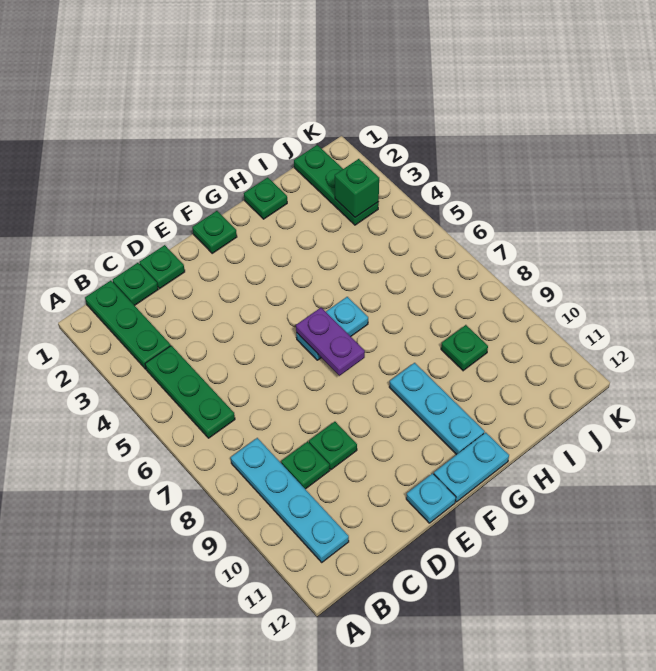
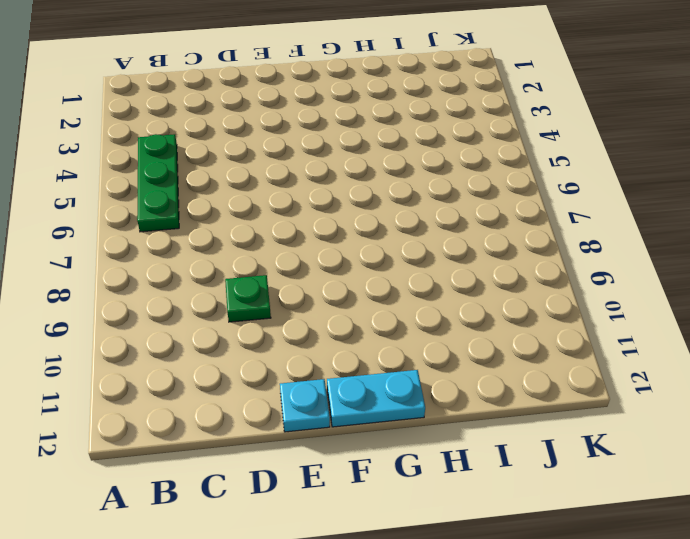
none -> green 1x3 plate [85,281,171,369]
none -> cyan 1x4 plate [231,438,349,562]
none -> green 1x1 plate [112,263,158,306]

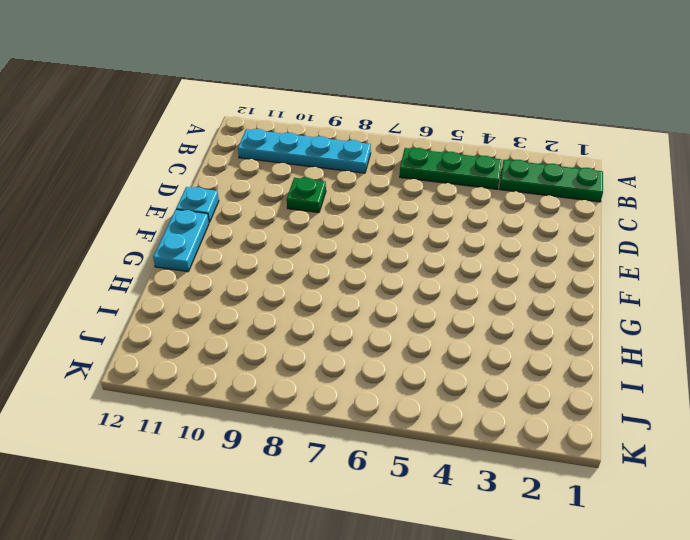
none -> green 1x1 plate [112,263,158,306]
none -> green 1x1 plate [281,442,330,489]
none -> green 1x1 plate [139,245,185,289]

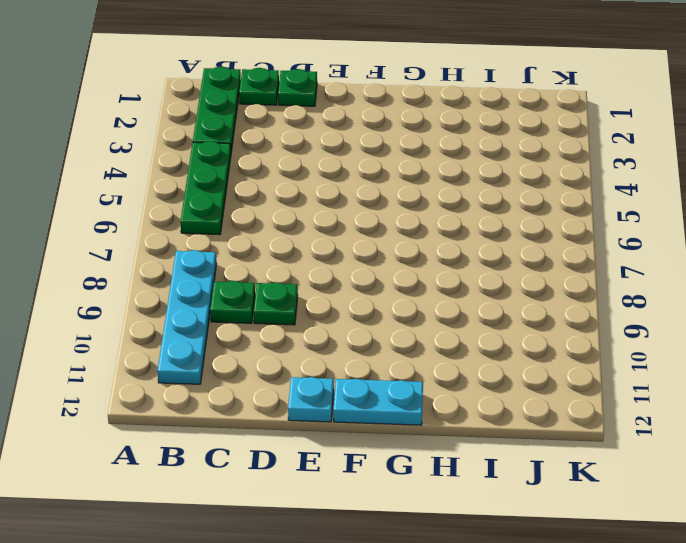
none -> green 1x1 plate [192,211,237,253]
none -> cyan 1x2 plate [296,297,368,360]
none -> cyan 1x3 plate [389,363,485,455]

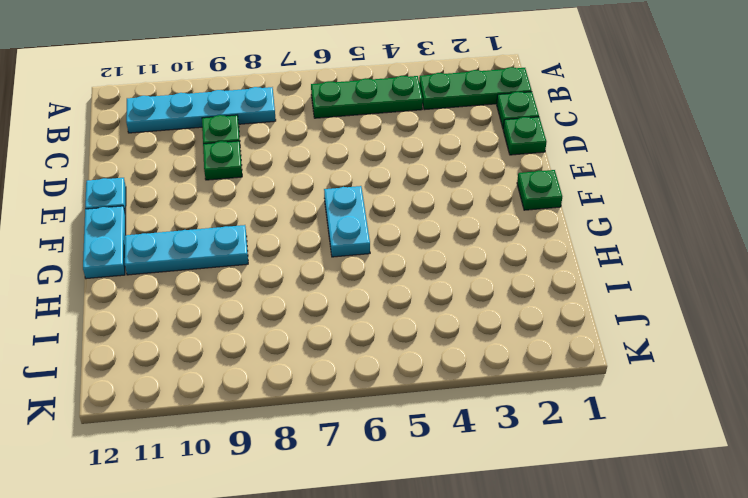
none -> green 1x1 plate [244,177,287,219]
none -> green 1x1 plate [441,325,488,371]
none -> green 1x3 plate [294,145,379,225]

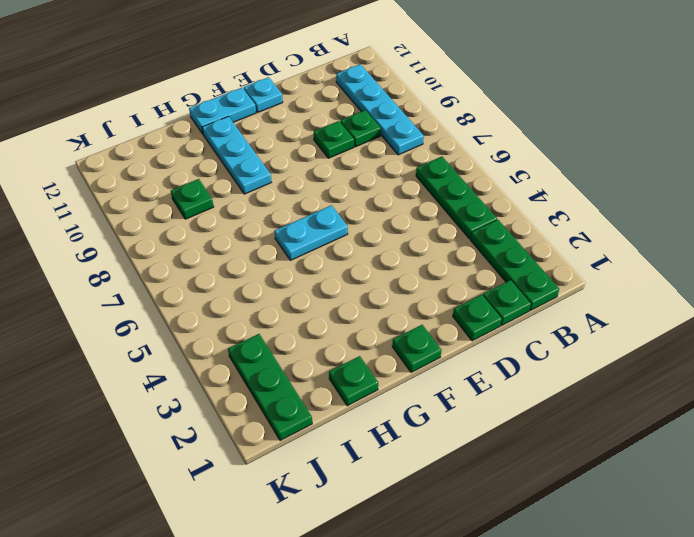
none -> purple 1x2 plate [296,308,365,376]
none -> green 1x1 brick [335,159,379,217]

